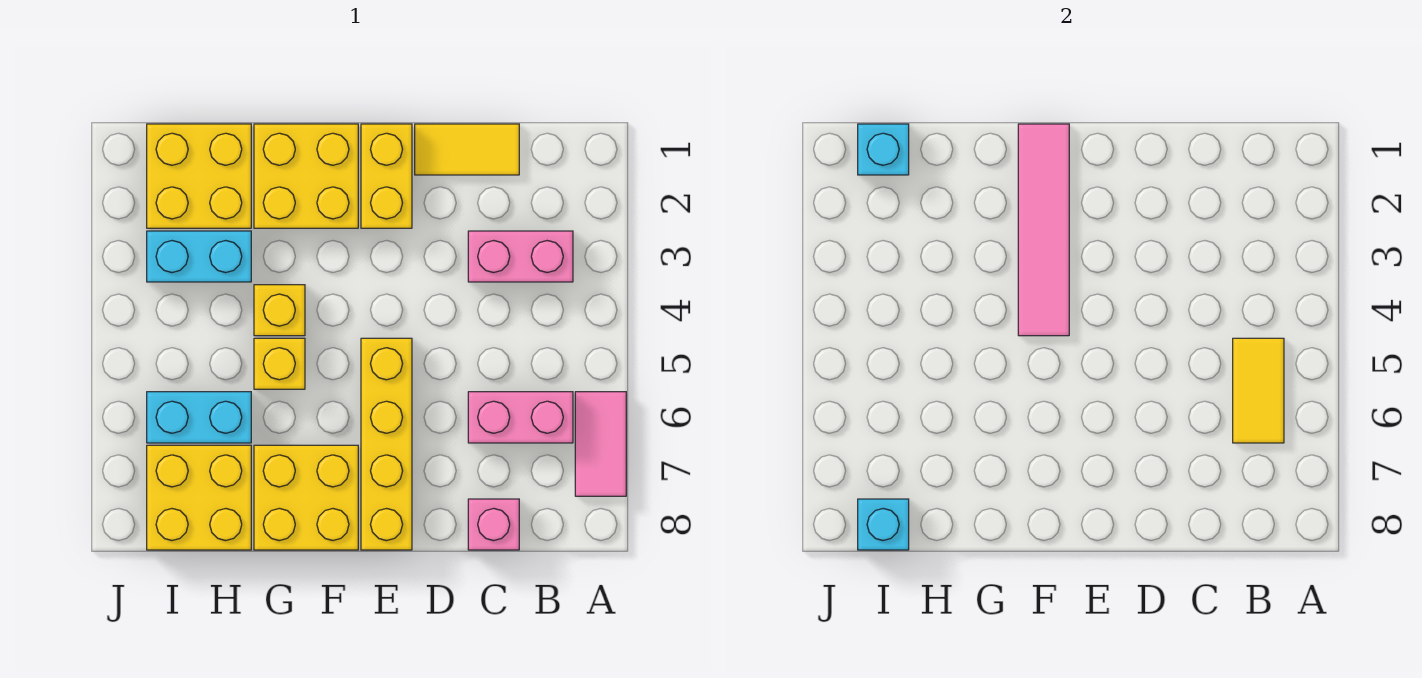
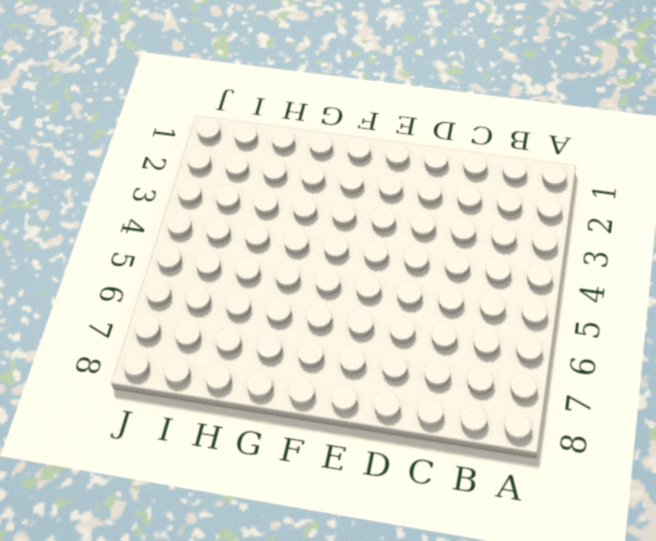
none -> pink 1x2 tile [575,392,626,496]
none -> pink 1x2 brick [468,231,573,282]
none -> pink 1x2 brick [468,392,573,443]

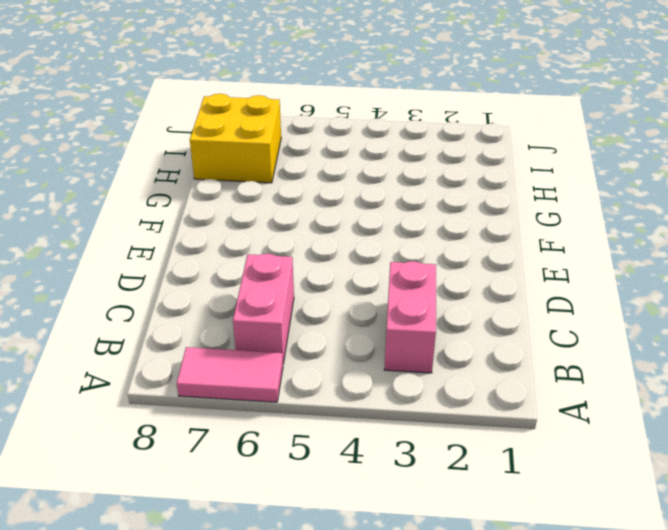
none -> yellow 1x2 tile [415,124,519,175]
none -> pink 1x1 brick [468,499,519,550]
none -> yellow 1x2 brick [361,124,412,228]

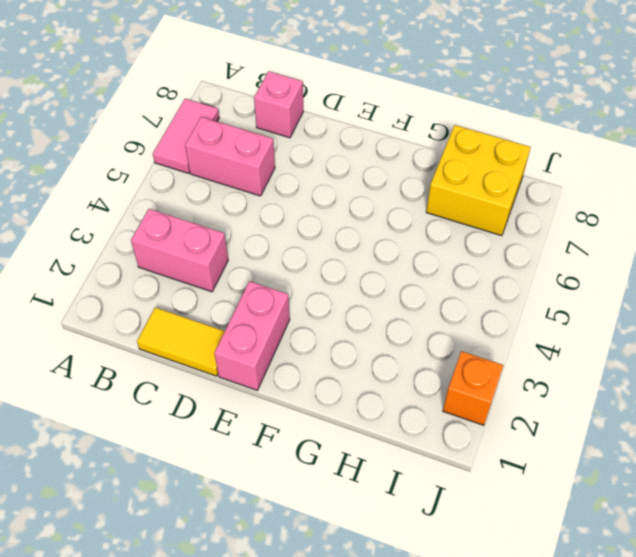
pink 1x2 brick [214,281,290,390] -> yellow 1x2 brick [361,124,412,228]
orange 1x1 brick [443,351,504,425] -> none
none -> yellow 1x4 brick [361,338,412,550]
none -> yellow 2x2 brick [254,124,358,228]
none -> yellow 2x2 brick [254,445,358,550]

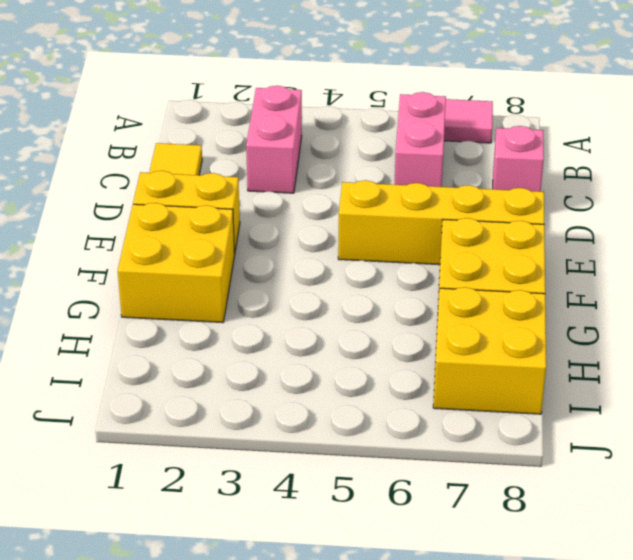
none -> yellow 1x1 brick [254,285,305,336]
none -> yellow 1x1 brick [254,338,305,389]
none -> yellow 2x2 brick [147,124,251,228]

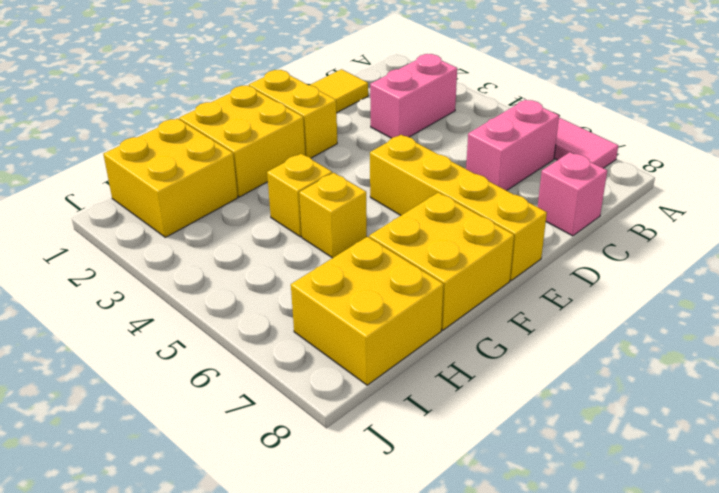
none -> cyan 1x2 brick [147,231,251,282]
none -> cyan 1x2 brick [147,392,251,443]
none -> yellow 1x2 tile [1233,338,1284,443]

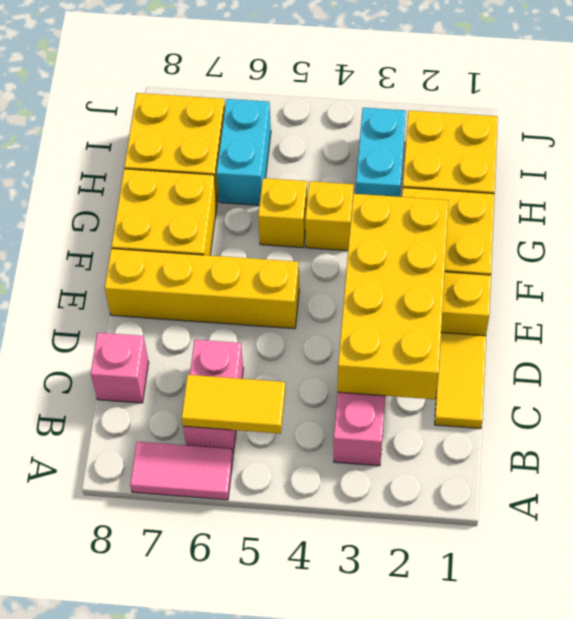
yellow 2x4 brick [338,194,449,399] -> pink 1x4 tile [1018,124,1069,336]
none -> cyan 1x1 brick [858,124,909,175]
none -> cyan 1x1 brick [858,499,909,550]

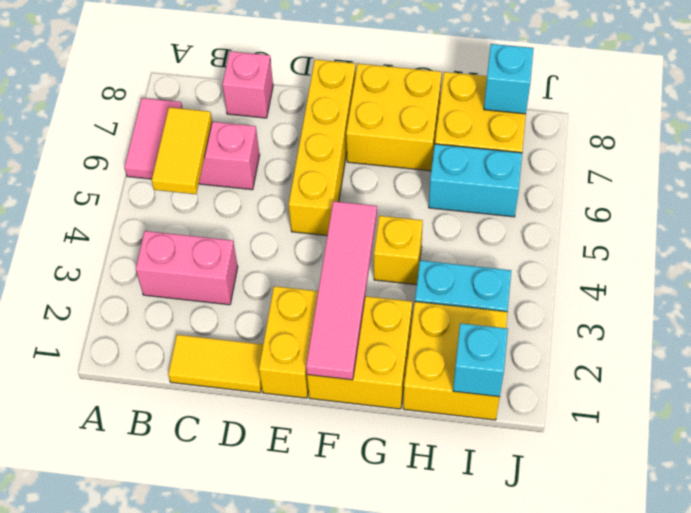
none -> yellow 1x1 brick [254,338,305,389]

